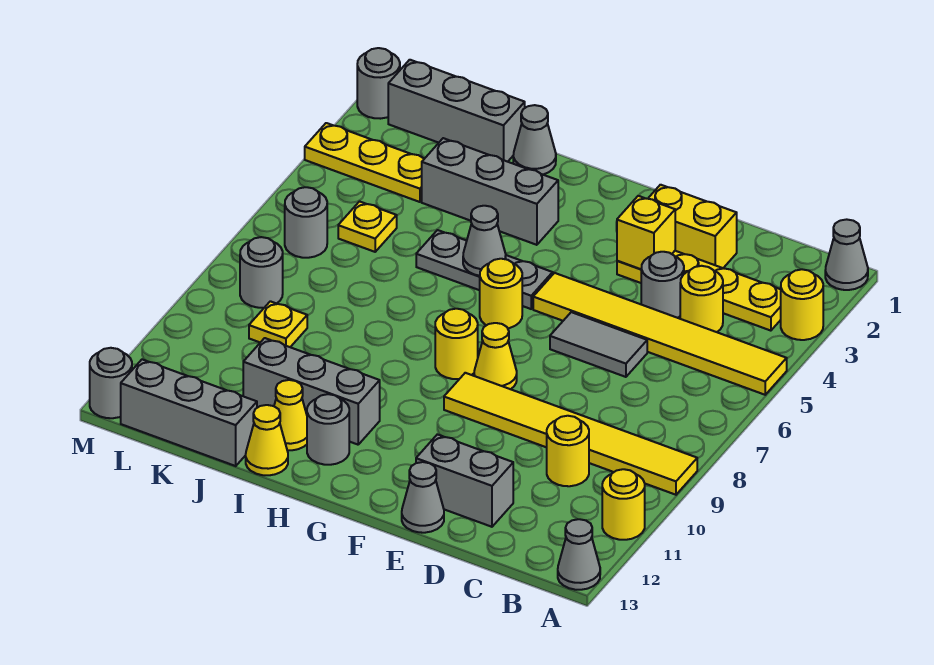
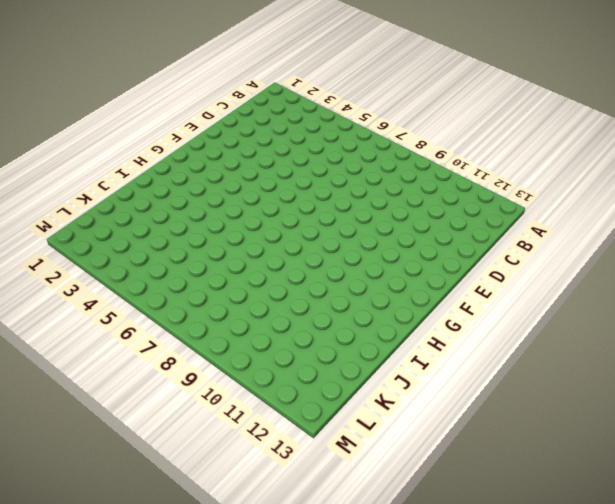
none -> grey 1x1 cone [825,219,868,290]
none -> yellow 1x1 round brick [781,269,823,340]
none -> yellow 1x6 tile [533,273,787,395]
none -> yellow 1x6 tile [444,373,697,495]

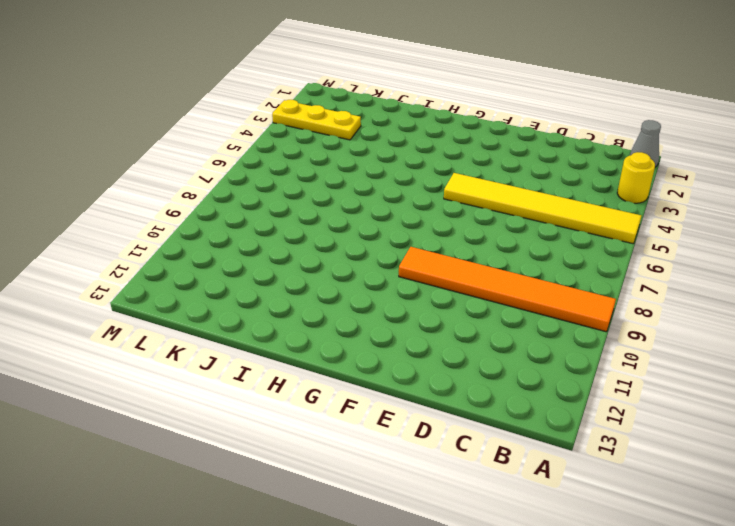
orange 1x6 tile [399,247,616,332] -> yellow 1x6 tile [444,373,697,495]
none -> yellow 1x1 round brick [602,469,645,540]
none -> grey 1x1 cone [558,519,600,590]
none -> yellow 1x4 plate [617,251,781,331]
none -> yellow 1x1 round brick [680,266,723,332]

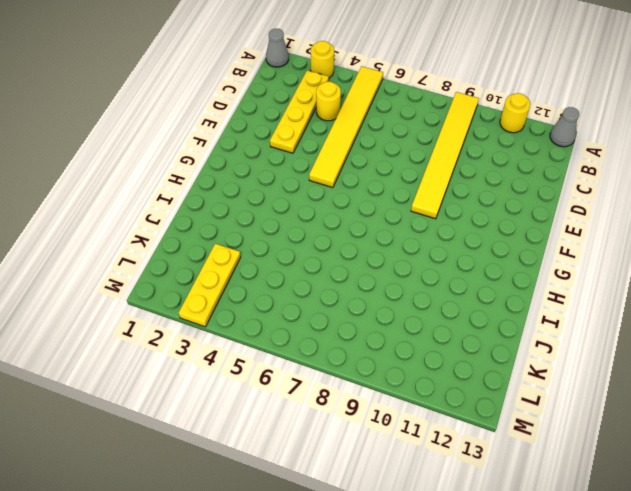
none -> yellow 1x1 round brick [547,416,589,486]
none -> yellow 1x2 brick [648,185,737,268]
none -> grey 1x1 round brick [641,252,684,318]
none -> grey 1x2 tile [550,312,647,377]

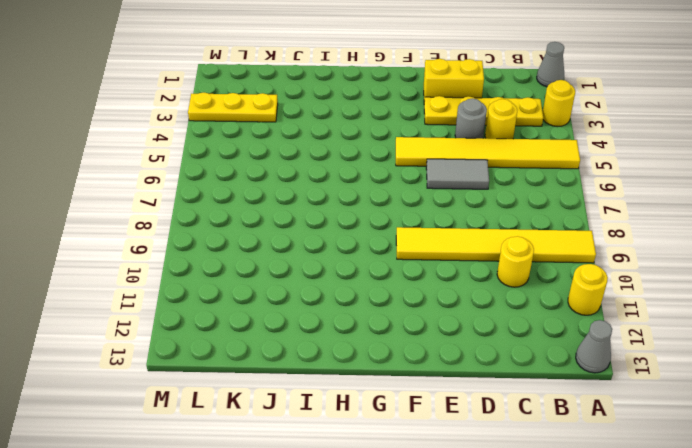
none -> grey 1x2 brick [416,434,513,527]
none -> grey 1x1 cone [402,462,444,533]
none -> yellow 1x1 cone [474,323,517,389]
none -> grey 1x3 plate [416,230,553,309]

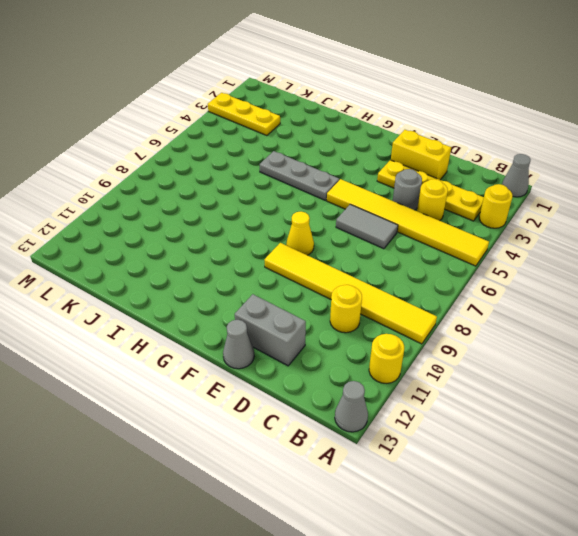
none -> yellow 1x1 round brick [480,259,522,328]
none -> yellow 1x1 round brick [435,309,478,379]
none -> grey 1x3 brick [422,138,558,245]
none -> grey 1x3 brick [243,338,380,445]

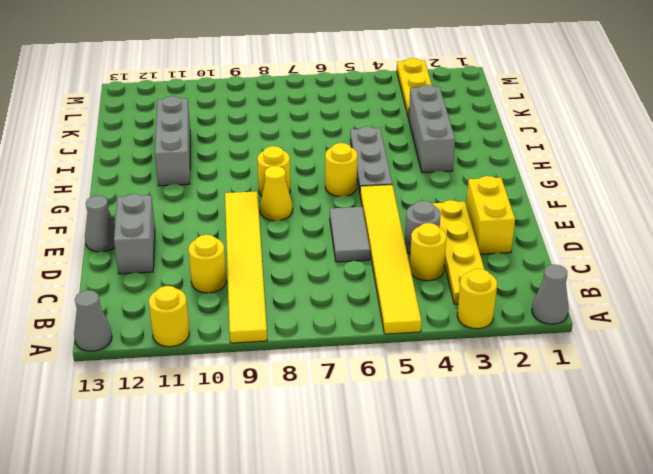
none -> grey 1x1 round brick [307,394,349,465]
none -> grey 1x1 cone [513,105,556,175]
none -> yellow 1x1 cone [274,380,307,450]
none -> yellow 1x1 cone [246,405,288,475]

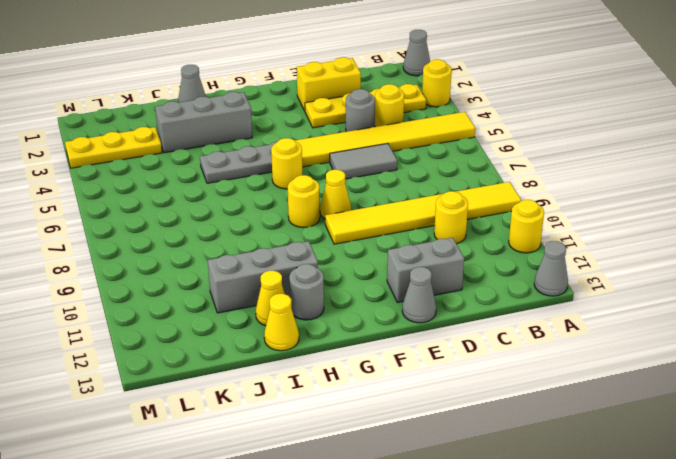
none -> grey 1x3 brick [388,60,525,162]
none -> grey 1x3 brick [121,359,257,466]
none -> yellow 1x1 plate [338,201,397,252]
none -> yellow 1x1 plate [249,301,307,347]

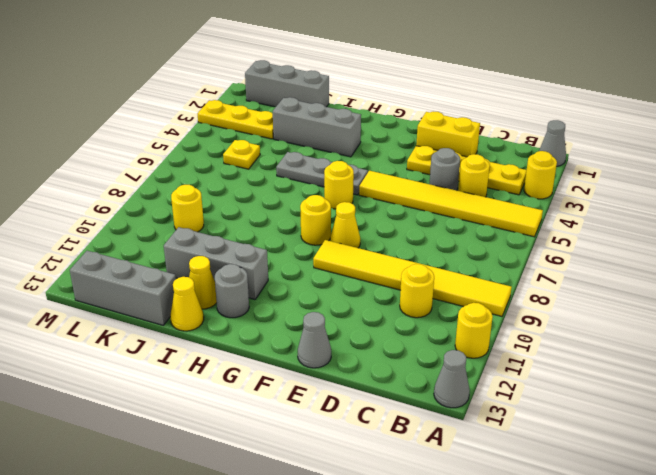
yellow 1x1 round brick [171,185,204,232] -> yellow 1x1 plate [249,301,307,347]
none -> grey 1x2 tile [550,312,647,377]
none -> grey 1x2 brick [416,434,513,527]
none -> grey 1x1 cone [513,105,556,175]
none -> grey 1x1 round brick [285,187,327,258]

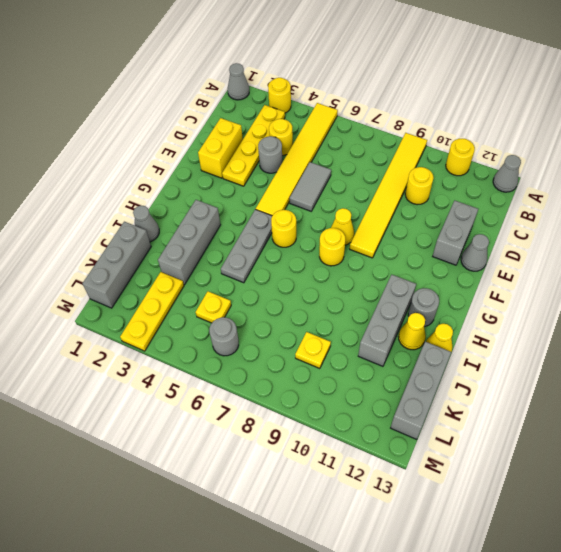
none -> grey 1x1 round brick [240,237,283,308]
none -> grey 1x1 round brick [357,48,400,119]
none -> grey 1x1 round brick [90,348,132,418]
none -> yellow 1x1 brick [617,196,675,269]

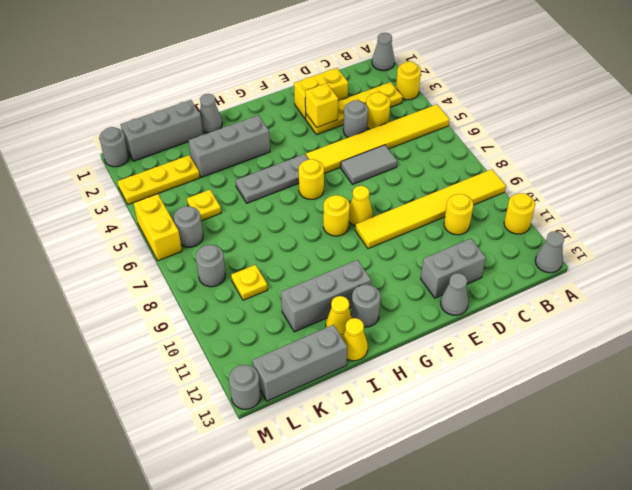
yellow 1x2 brick [134,194,182,261] -> none
none -> grey 1x1 cone [463,206,506,276]

